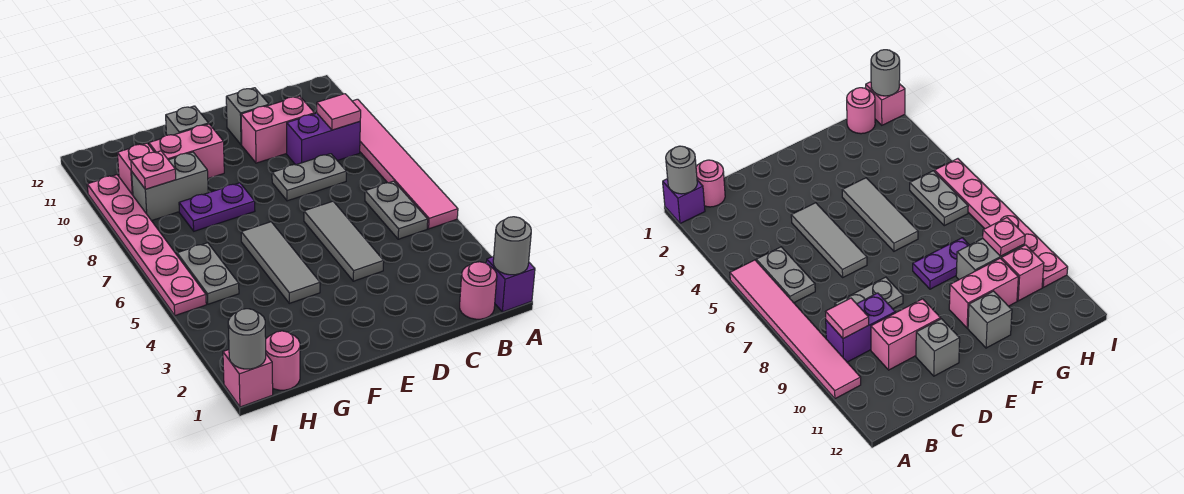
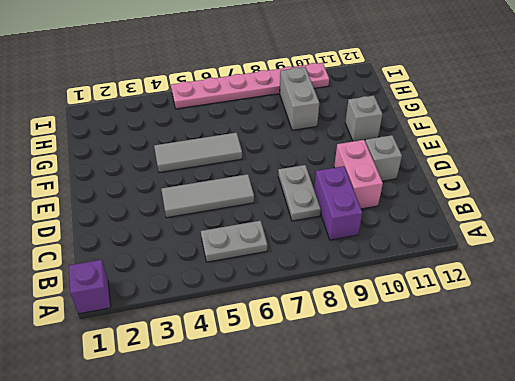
none -> pink 1x6 tile [352,99,458,229]
none -> pink 1x1 round brick [460,262,497,319]
none -> purple 1x2 plate [179,183,255,231]

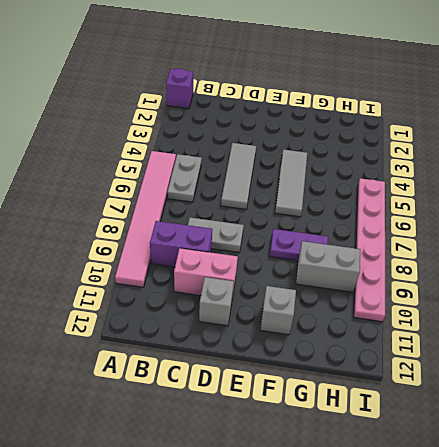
none -> pink 1x1 round brick [460,262,497,319]
none -> pink 1x2 brick [149,124,224,178]
none -> pink 1x1 round brick [266,331,300,390]

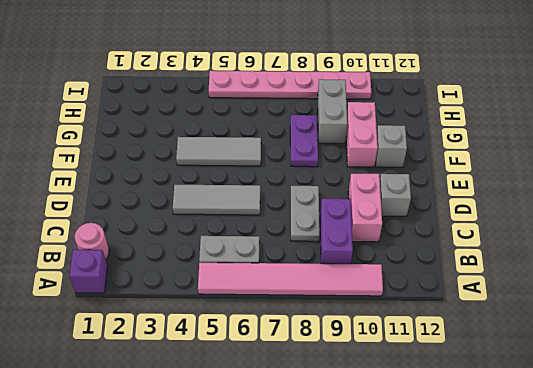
none -> pink 1x1 round brick [266,331,300,390]
none -> grey 1x2 plate [177,243,239,304]
none -> pink 1x1 brick [117,143,154,195]

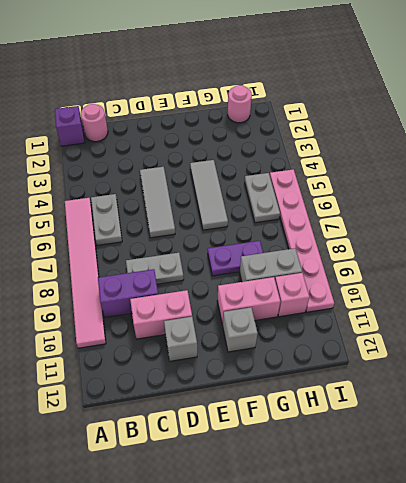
none -> pink 1x1 brick [223,350,273,407]
none -> grey 1x1 round brick [493,217,531,275]
none -> pink 1x1 tile [317,94,361,130]

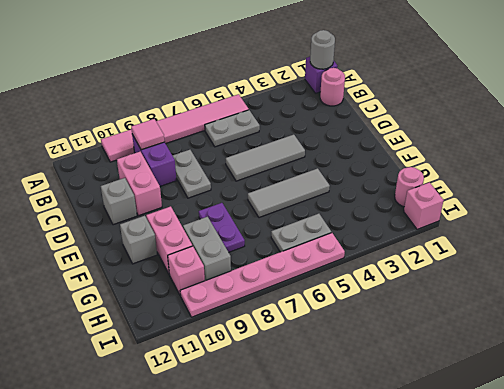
none -> pink 1x1 plate [131,151,176,189]
none -> grey 1x1 round brick [228,309,266,369]

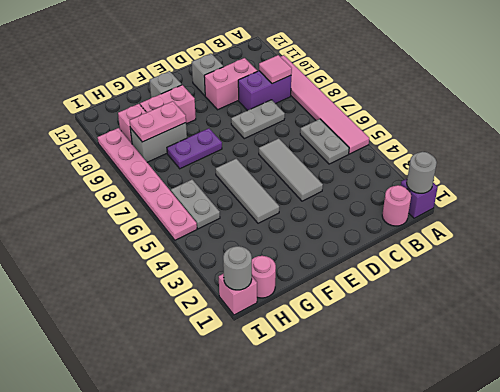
pink 1x2 plate [130,101,186,142] -> pink 1x1 plate [131,151,176,189]

